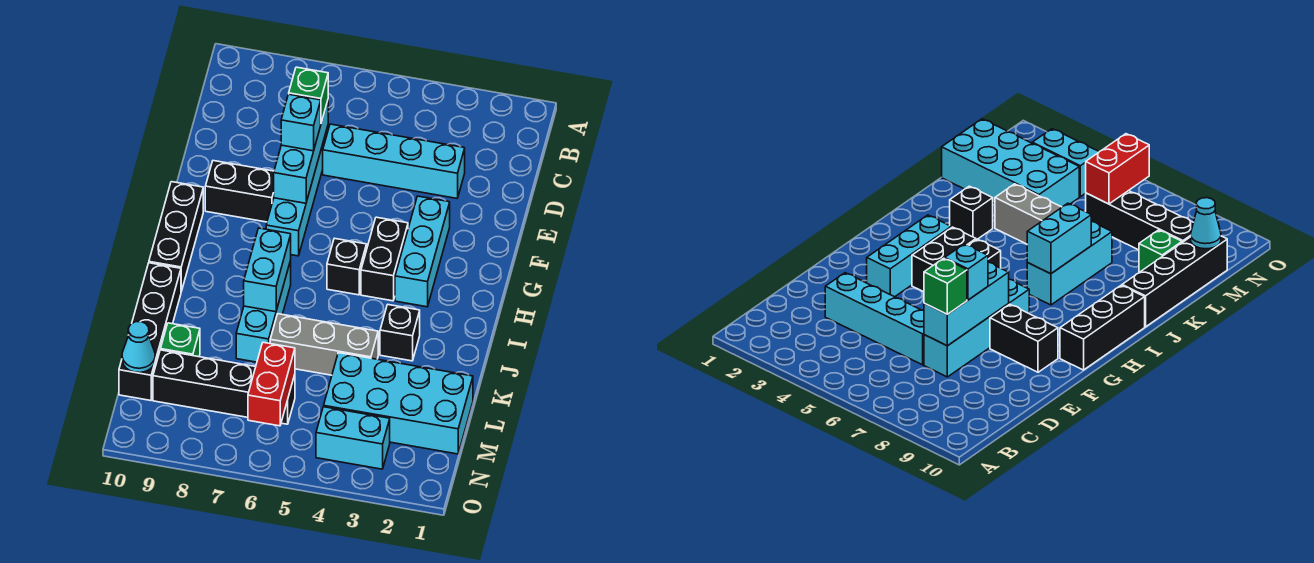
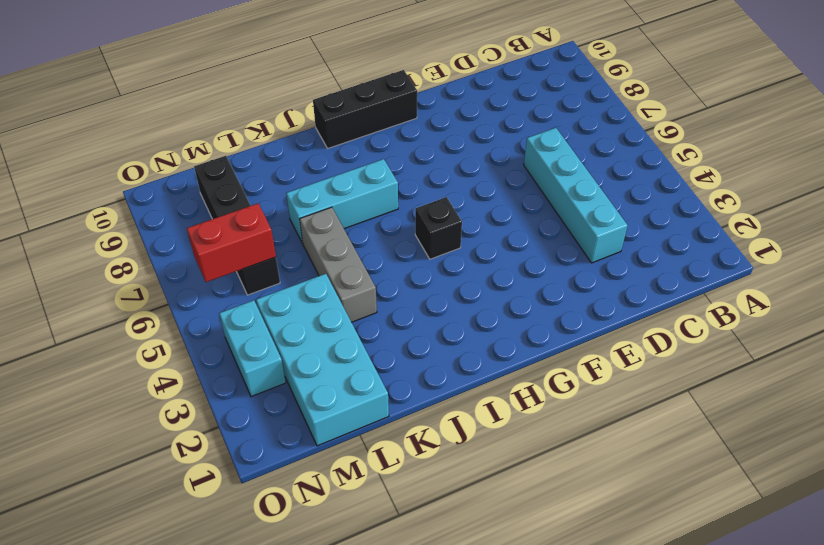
none -> cyan 1x4 brick [266,126,328,256]
none -> cyan 1x3 brick [395,196,450,307]
none -> black 1x2 brick [205,161,274,222]

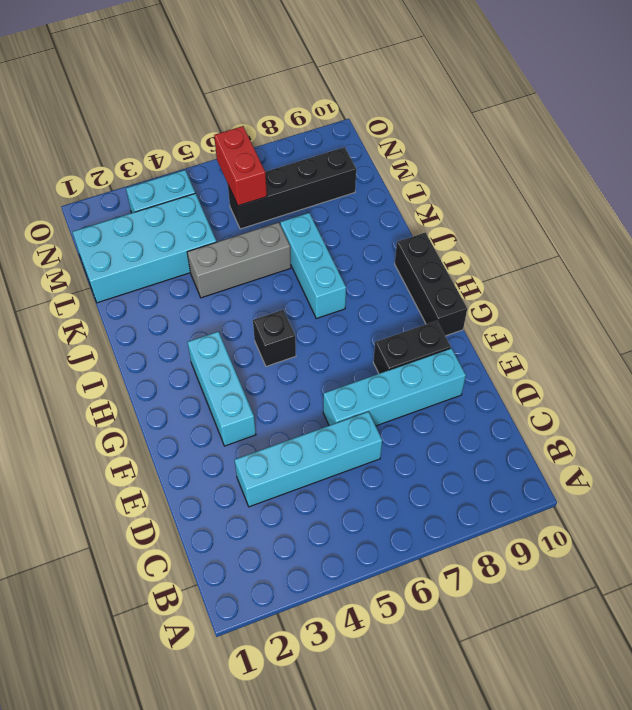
cyan 1x4 brick [323,348,466,426] -> cyan 1x4 brick turned to [266,126,328,256]
none -> black 1x2 brick [361,217,408,301]
none -> black 1x1 brick [380,305,420,361]
none -> black 1x4 brick [119,263,181,401]

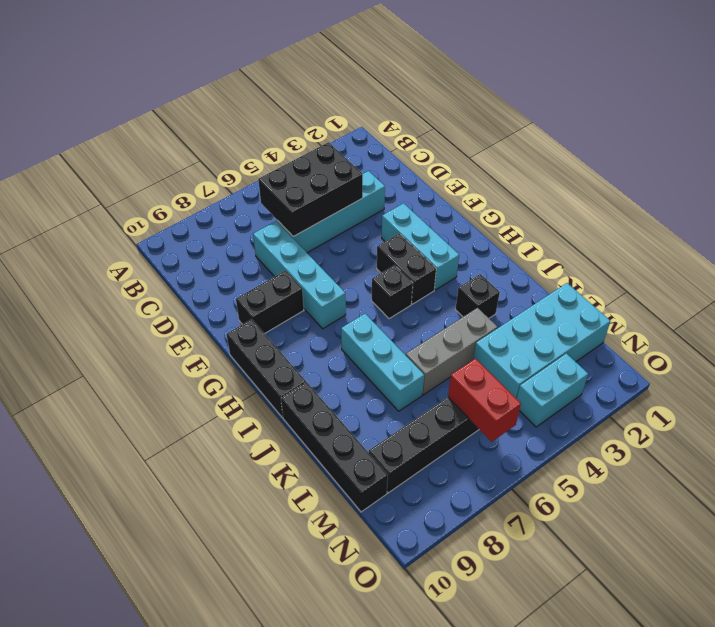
black 2x3 brick [258,142,363,237] -> none
none -> green 1x1 brick [161,323,200,357]
none -> cyan 1x3 brick [274,101,328,203]
none -> cyan 1x2 brick [244,228,291,312]

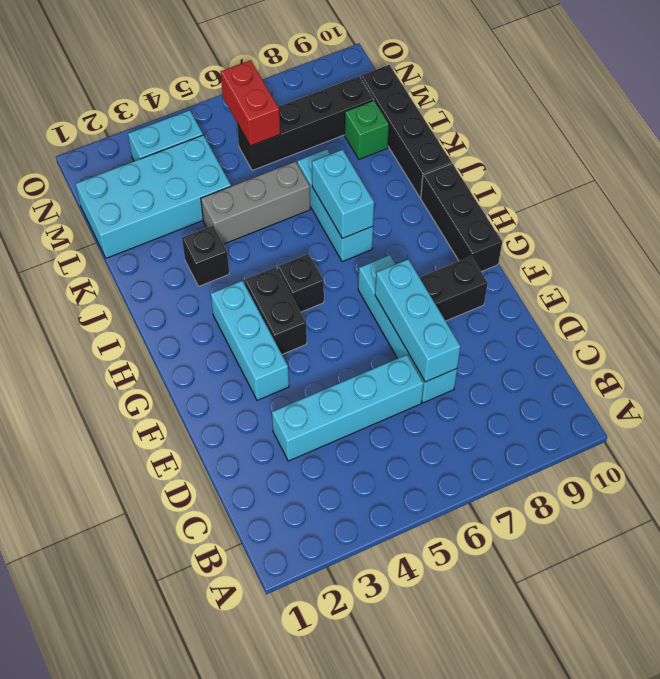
none -> cyan 1x1 cone [122,322,155,373]
none -> green 1x1 brick [289,67,328,123]
none -> cyan 1x1 brick [281,94,321,151]

